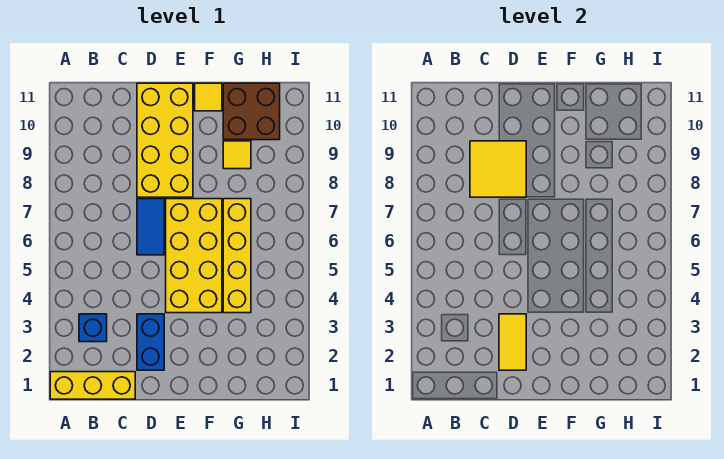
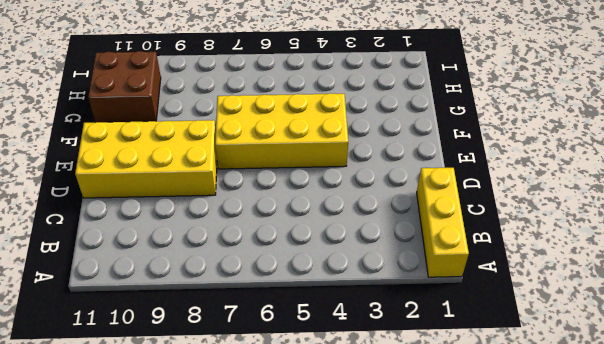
none -> blue 1x1 brick [79,314,107,342]
none -> blue 1x2 brick [137,314,164,370]
none -> blue 1x2 tile [137,199,164,255]

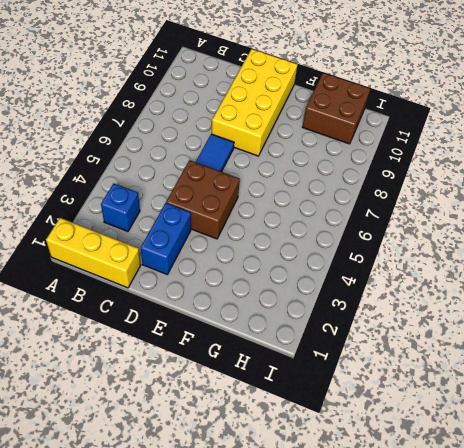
brown 2x2 brick [166,160,240,239] -> yellow 2x4 brick [166,199,222,313]
none -> yellow 1x1 tile [195,83,222,111]
none -> yellow 1x4 brick [223,199,251,313]
none -> yellow 1x1 tile [223,141,251,169]

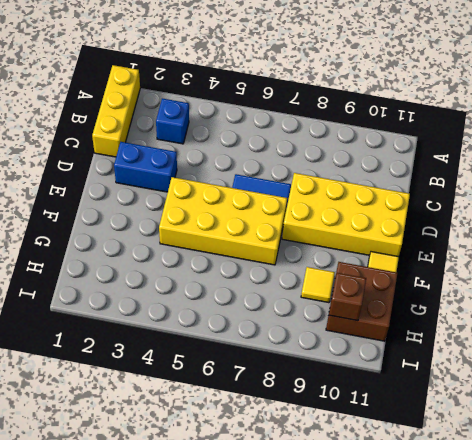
brown 1x1 brick [329,273,366,321] -> none
none -> yellow 1x4 brick [223,199,251,313]
none -> yellow 2x2 tile [470,141,526,197]
none -> yellow 1x2 tile [499,314,526,370]

